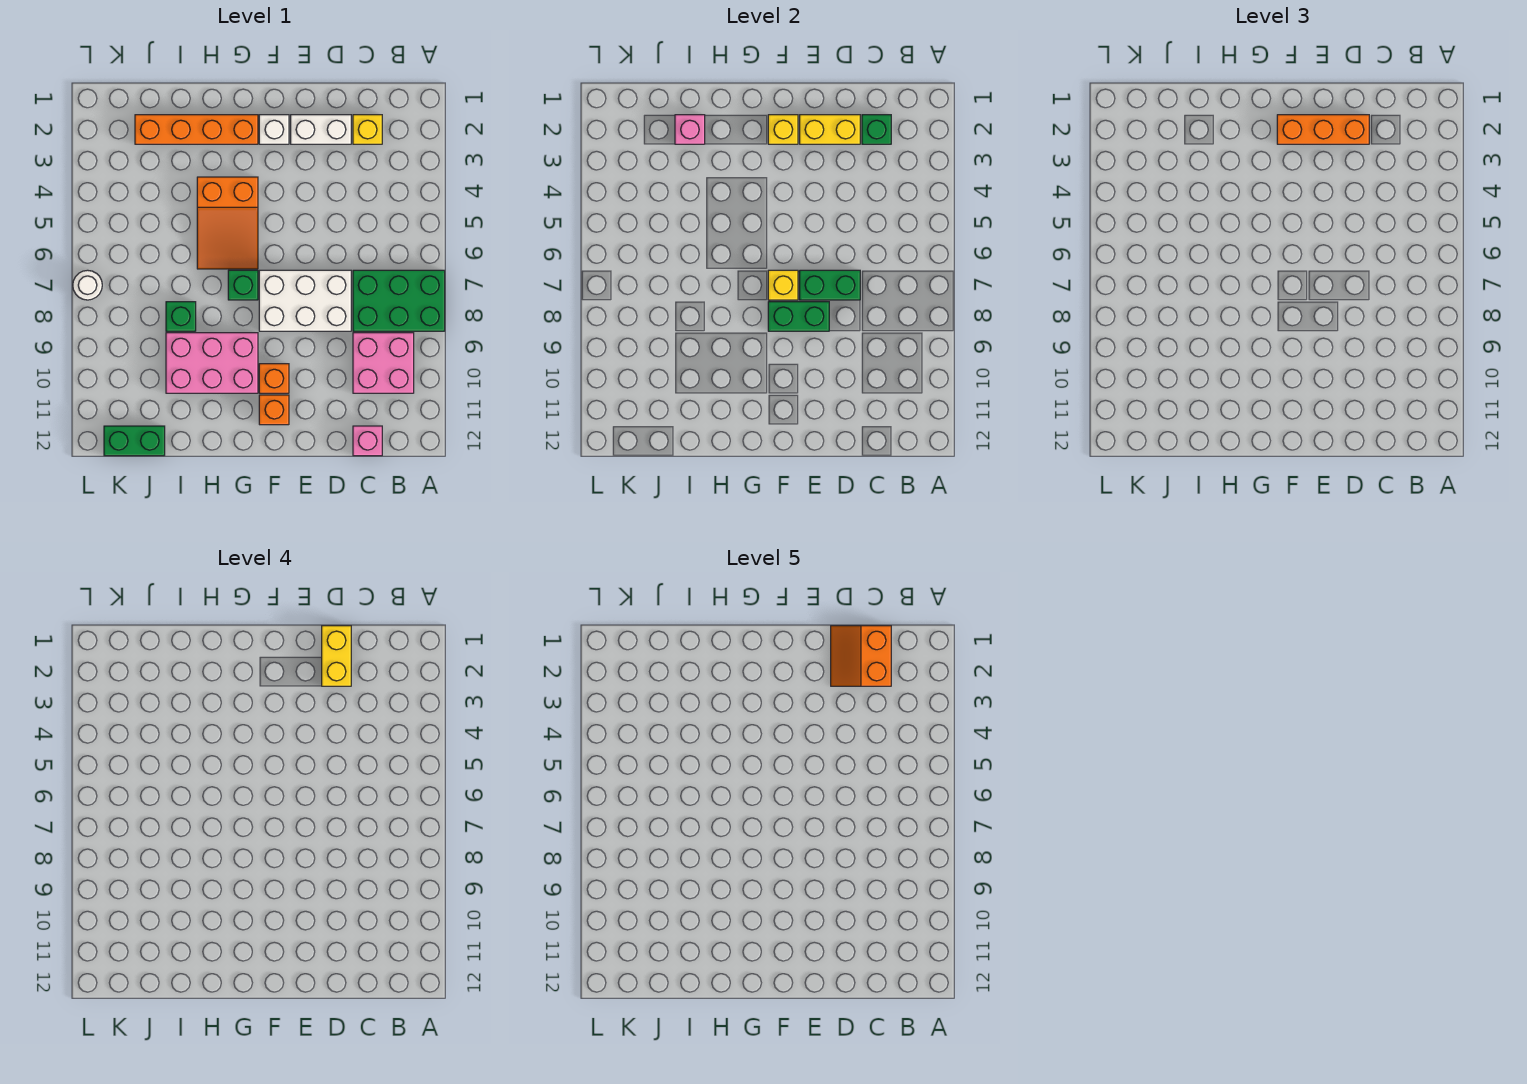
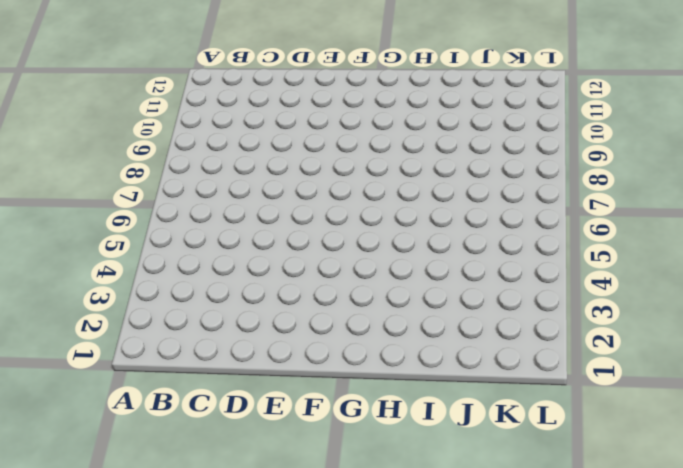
none -> green 2x3 brick [353,270,445,331]
none -> pink 2x2 brick [353,333,414,393]
none -> yellow 1x1 brick [353,115,382,144]

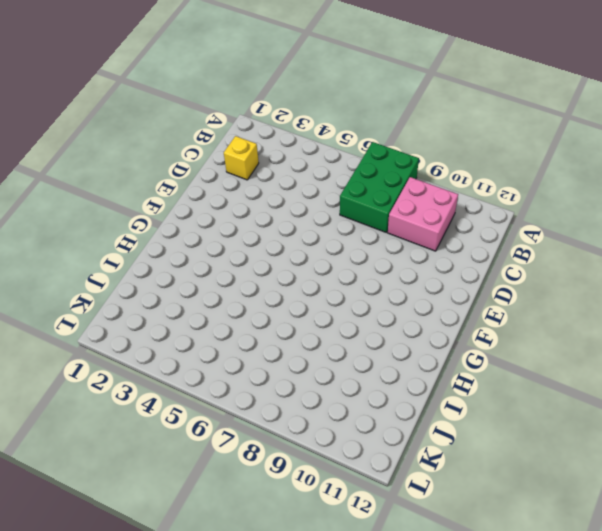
none -> pink 1x1 brick [353,426,382,456]
none -> white 1x2 brick [291,115,351,144]
none -> white 2x3 brick [259,270,351,331]

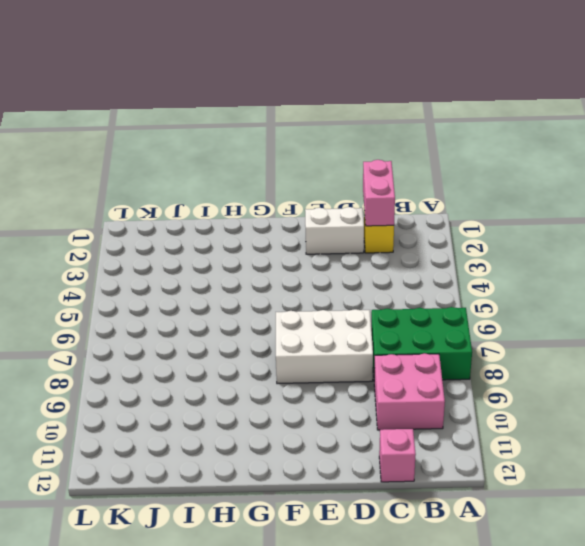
pink 1x2 brick [363,160,395,226] -> green 1x1 brick [862,115,891,144]
none -> white 1x1 brick [259,115,289,144]
none -> orange 1x1 brick [259,364,289,393]
none -> orange 1x1 brick [259,395,289,425]

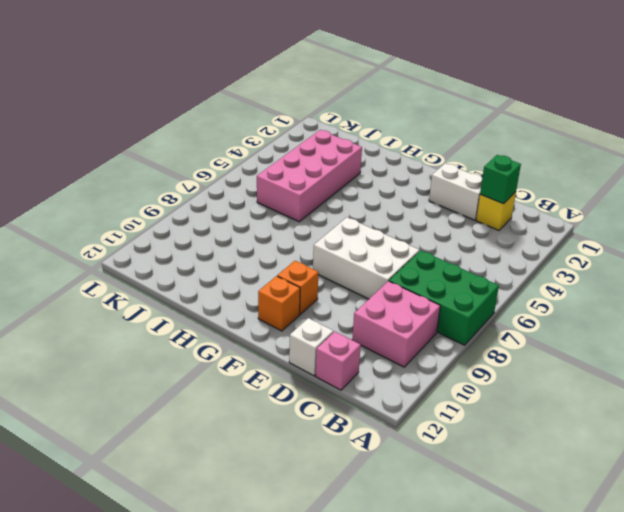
white 1x1 brick [289,318,333,376] -> white 1x1 brick moved to [259,115,289,144]
pink 2x4 brick [257,130,362,222] -> none
none -> orange 1x4 brick [135,115,258,144]
none -> orange 2x3 slope [197,177,258,269]
none -> green 1x1 brick [228,270,258,300]

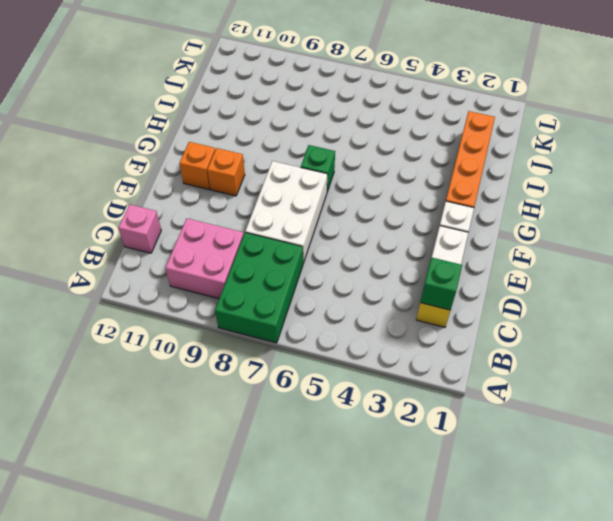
none -> orange 2x3 slope [197,177,258,269]
none -> pink 2x3 brick [166,333,258,393]
none -> green 1x1 brick [166,302,196,331]

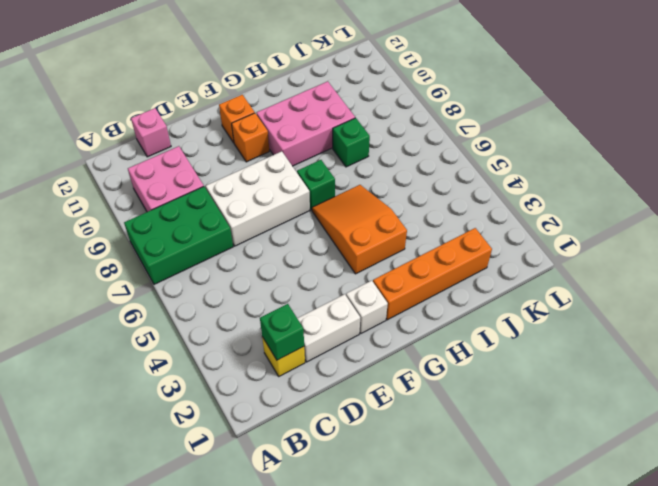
none -> green 1x2 brick [104,426,165,456]
none -> white 1x1 round brick [73,270,102,300]
none -> yellow 1x2 brick [800,115,860,144]

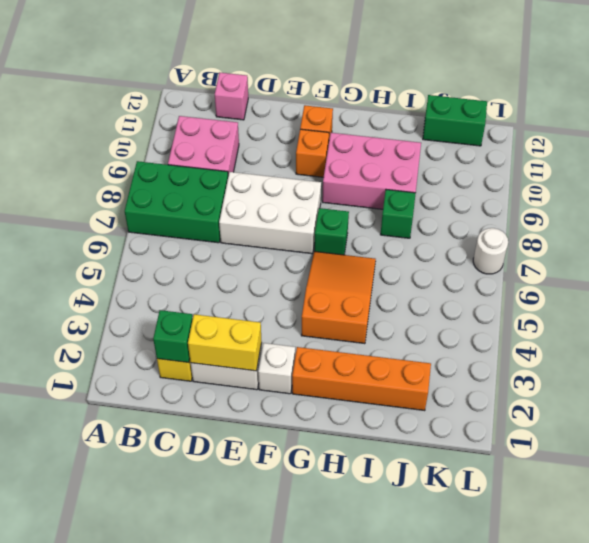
none -> green 1x2 brick [800,270,860,300]
none -> green 1x2 brick [768,302,829,331]
none -> yellow 1x1 brick [768,115,798,144]

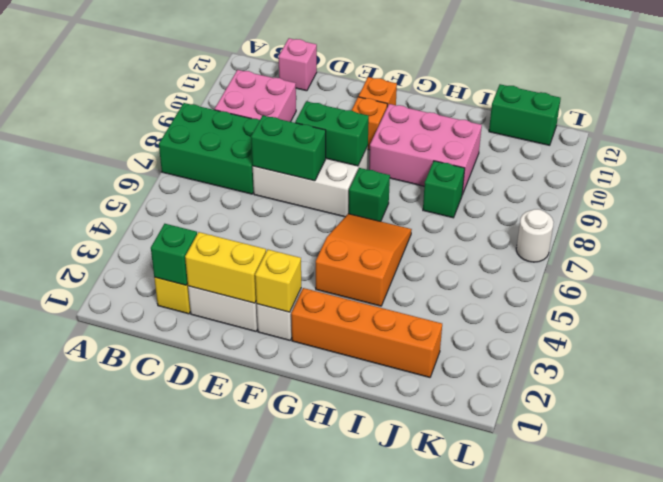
none -> yellow 1x1 brick [768,270,798,300]
none -> pink 1x1 brick [675,115,705,144]
none -> orange 1x3 brick [1277,115,1369,144]

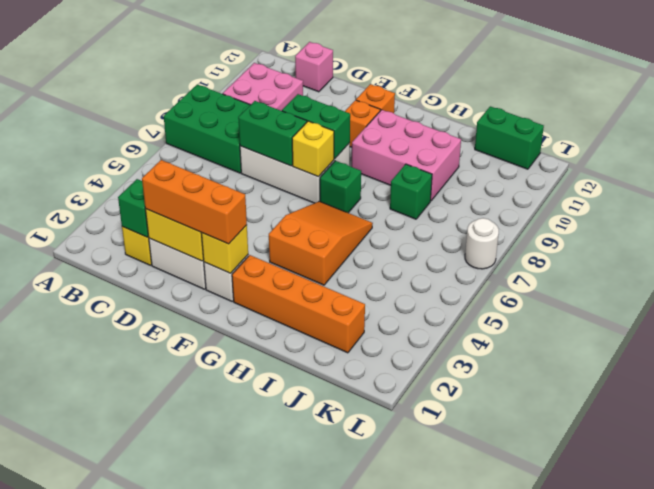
none -> pink 1x1 brick [675,115,705,144]
none -> yellow 1x2 brick [322,626,351,686]
none -> orange 2x2 slope [831,626,891,686]

